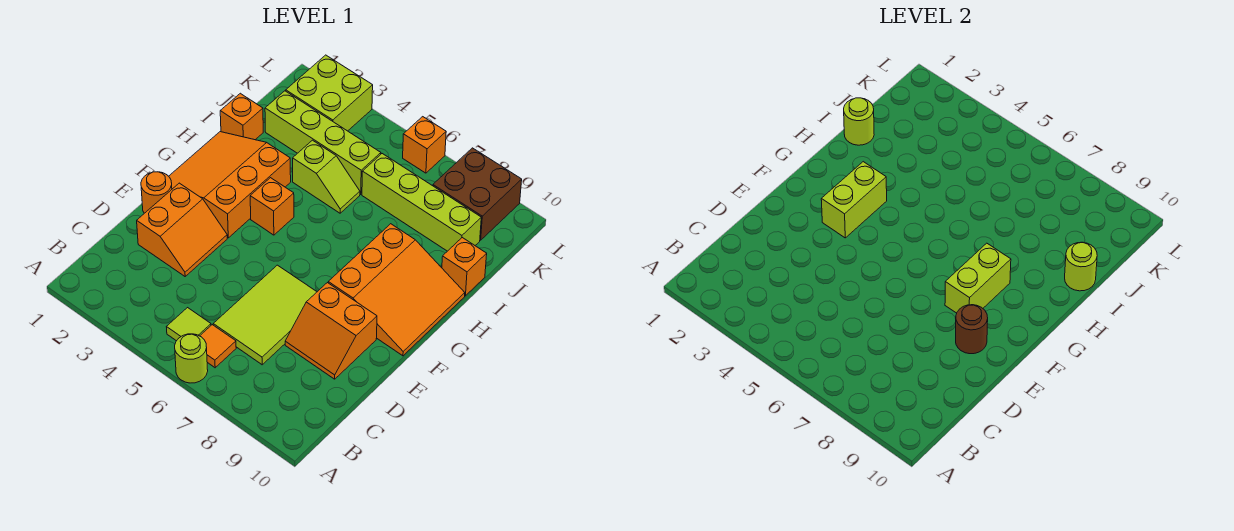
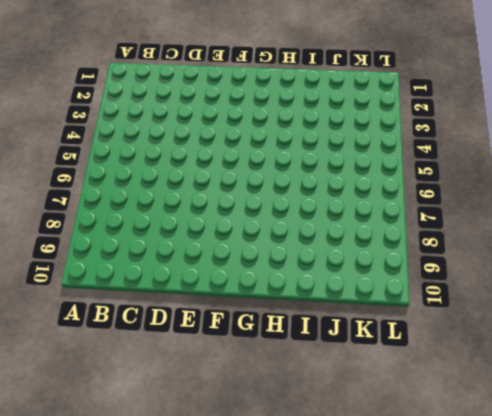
none -> lime 1x1 round brick [175,334,208,383]
none -> lime 1x1 tile [167,308,211,341]
none -> orange 1x1 tile [200,325,236,368]

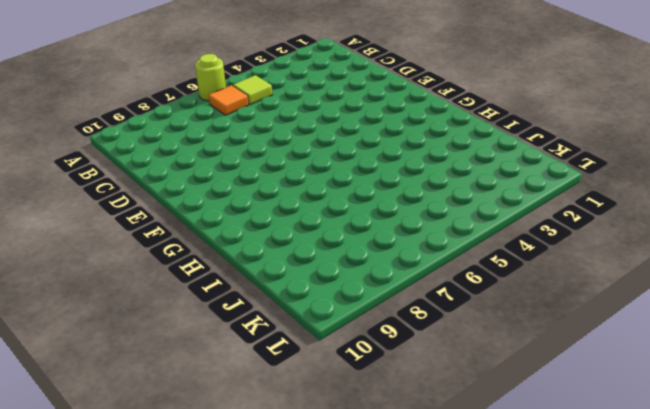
none -> lime 2x3 tile [213,265,317,365]
none -> orange 2x2 slope [137,183,227,276]
none -> orange 2x2 slope [285,283,377,379]

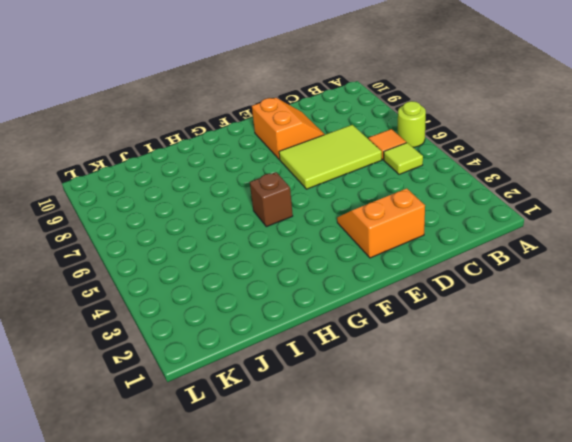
brown 1x1 brick [250,172,293,227] -> none
none -> orange 1x1 round brick [141,172,172,213]
none -> orange 3x3 slope [169,132,291,238]
none -> orange 3x3 slope [328,224,465,356]

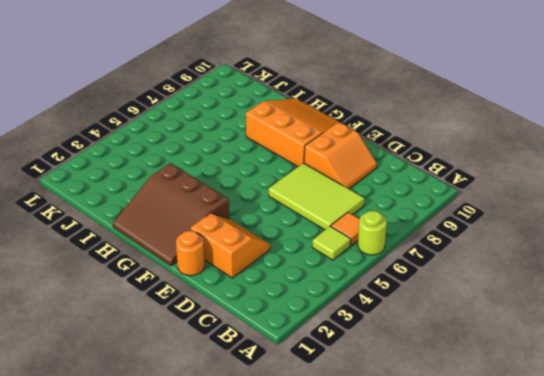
brown 3x3 slope [113,163,229,266] -> orange 3x3 slope [169,132,291,238]
none -> orange 1x1 brick [250,178,294,235]
none -> orange 1x1 brick [220,93,263,140]
none -> lime 1x2 slope [293,140,360,213]

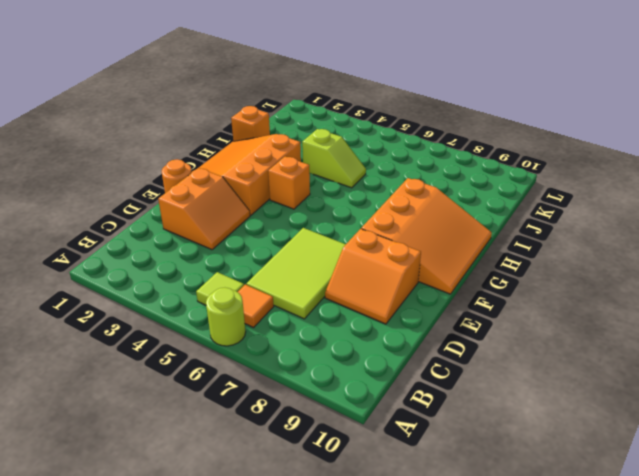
none -> orange 1x1 brick [442,238,487,296]
none -> lime 1x4 brick [265,91,381,194]
none -> lime 1x4 brick [362,154,481,251]

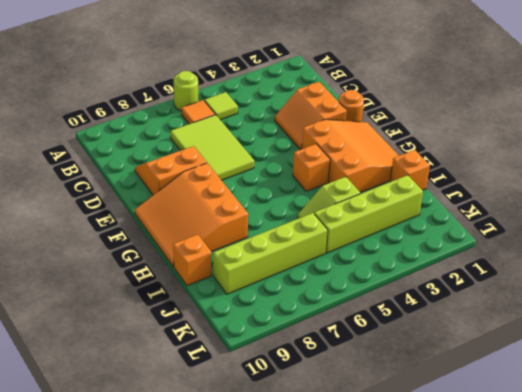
none -> lime 2x2 brick [286,55,373,131]
none -> brown 2x2 brick [433,148,522,240]
none -> orange 1x1 brick [403,117,446,173]

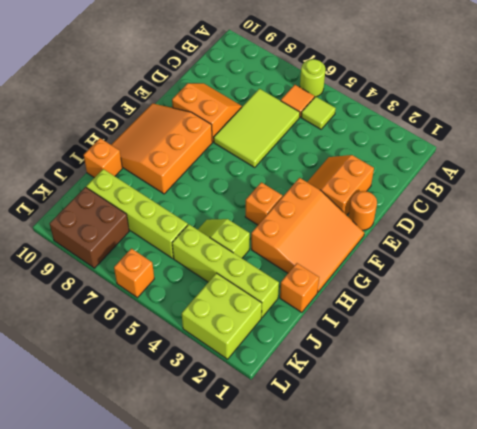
none -> brown 1x1 round brick [956,305,988,354]
none -> lime 1x2 brick [821,162,887,238]
none -> lime 1x2 brick [945,243,1011,313]

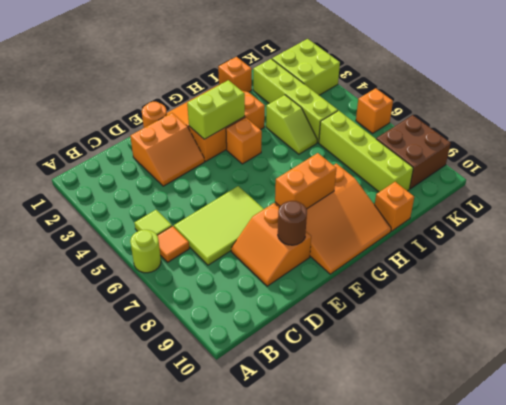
orange 1x2 brick [275,153,336,209] -> lime 1x2 brick [945,243,1011,313]
none -> lime 1x1 round brick [844,98,874,145]
none -> lime 1x1 round brick [1065,242,1097,291]

